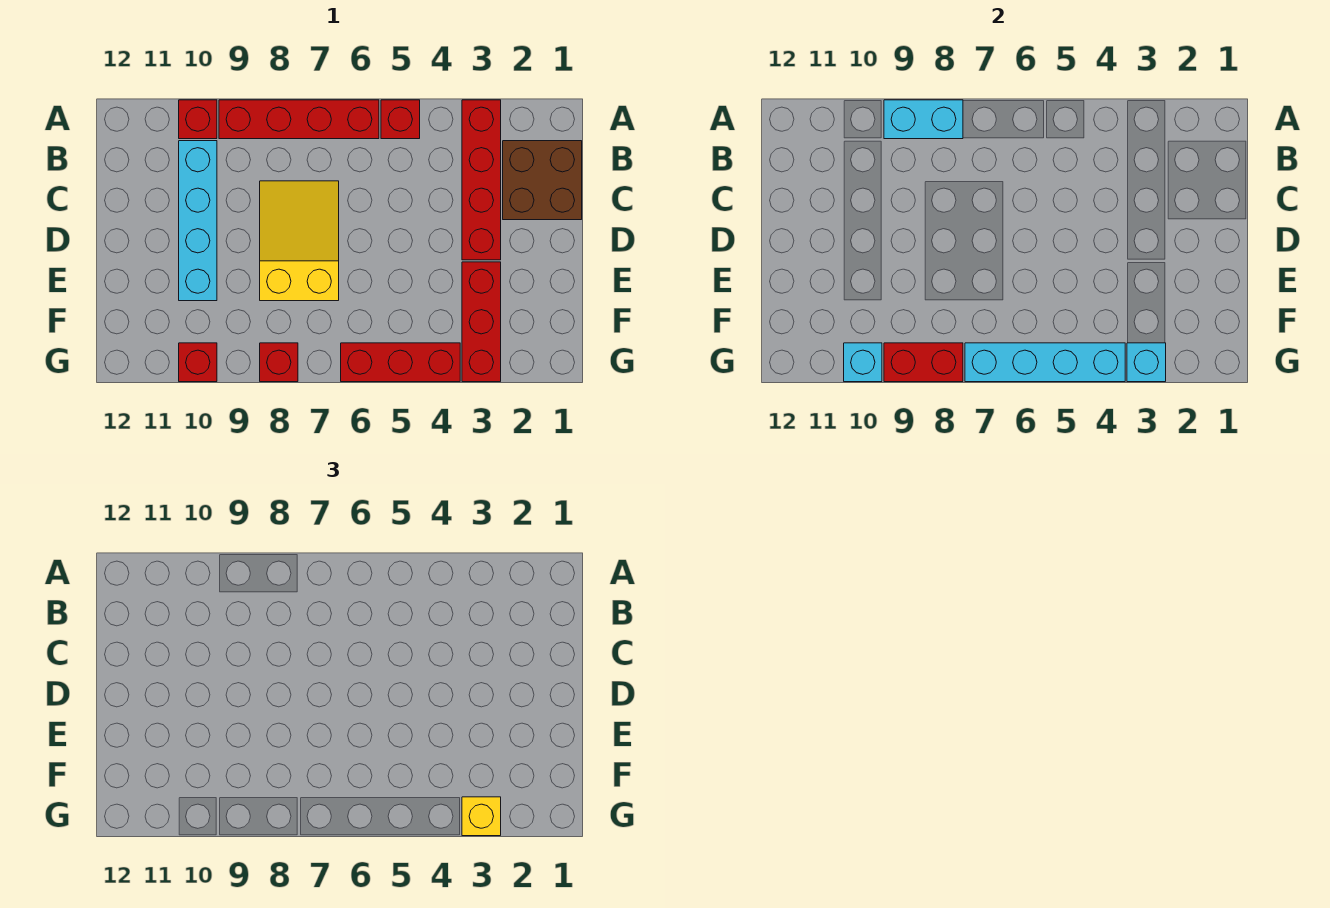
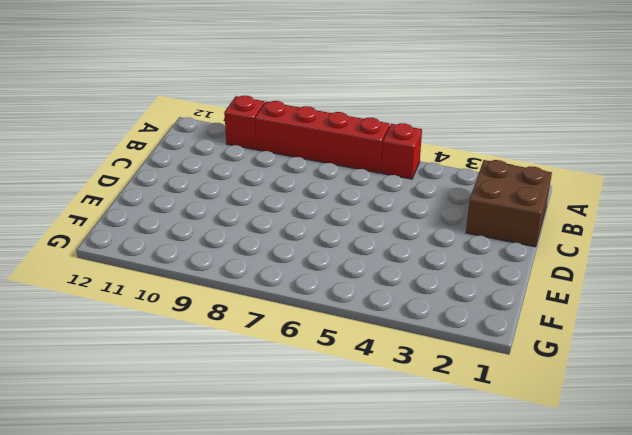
none -> red 1x4 brick [462,100,501,260]
none -> cyan 1x4 brick [179,141,217,301]
none -> yellow 2x3 slope [260,181,339,301]

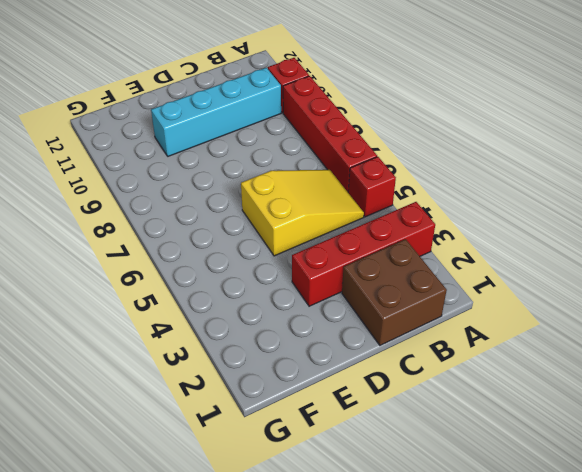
yellow 2x3 slope [241,170,364,256] -> yellow 2x3 slope moved to [260,181,339,301]
none -> red 1x3 brick [462,262,501,382]
none -> red 1x3 brick [341,343,460,382]
none -> red 1x1 brick [260,343,298,382]

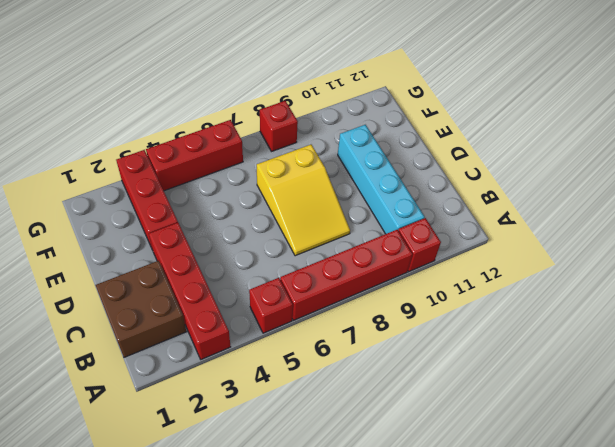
none -> red 1x1 brick [179,343,217,382]
none -> cyan 1x2 brick [884,100,963,139]
none -> cyan 1x1 brick [1127,343,1166,382]

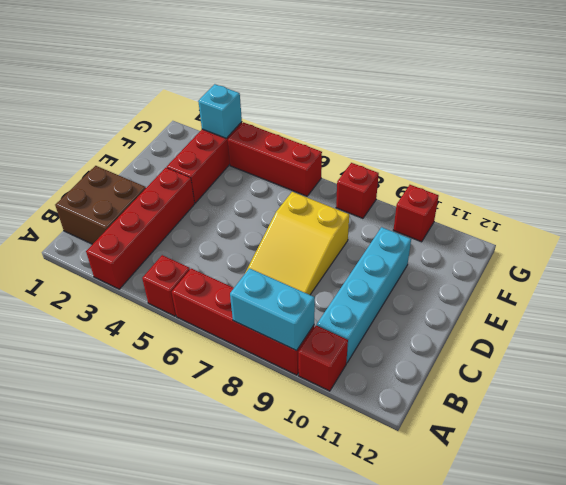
none -> cyan 1x4 brick [965,343,1125,382]
none -> red 1x2 brick [884,343,963,382]
none -> cyan 1x1 brick [844,343,882,382]

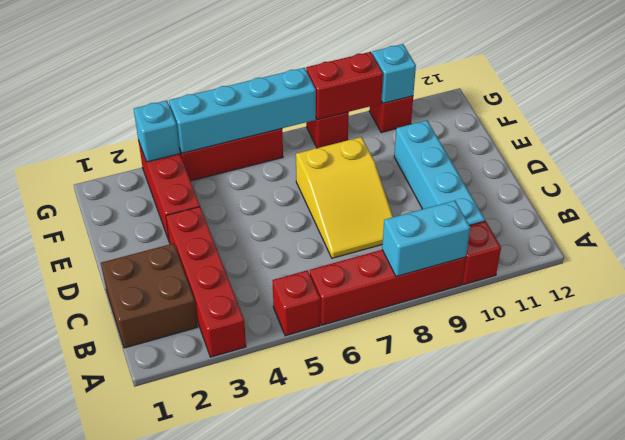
none -> yellow 1x1 brick [462,797,501,836]

